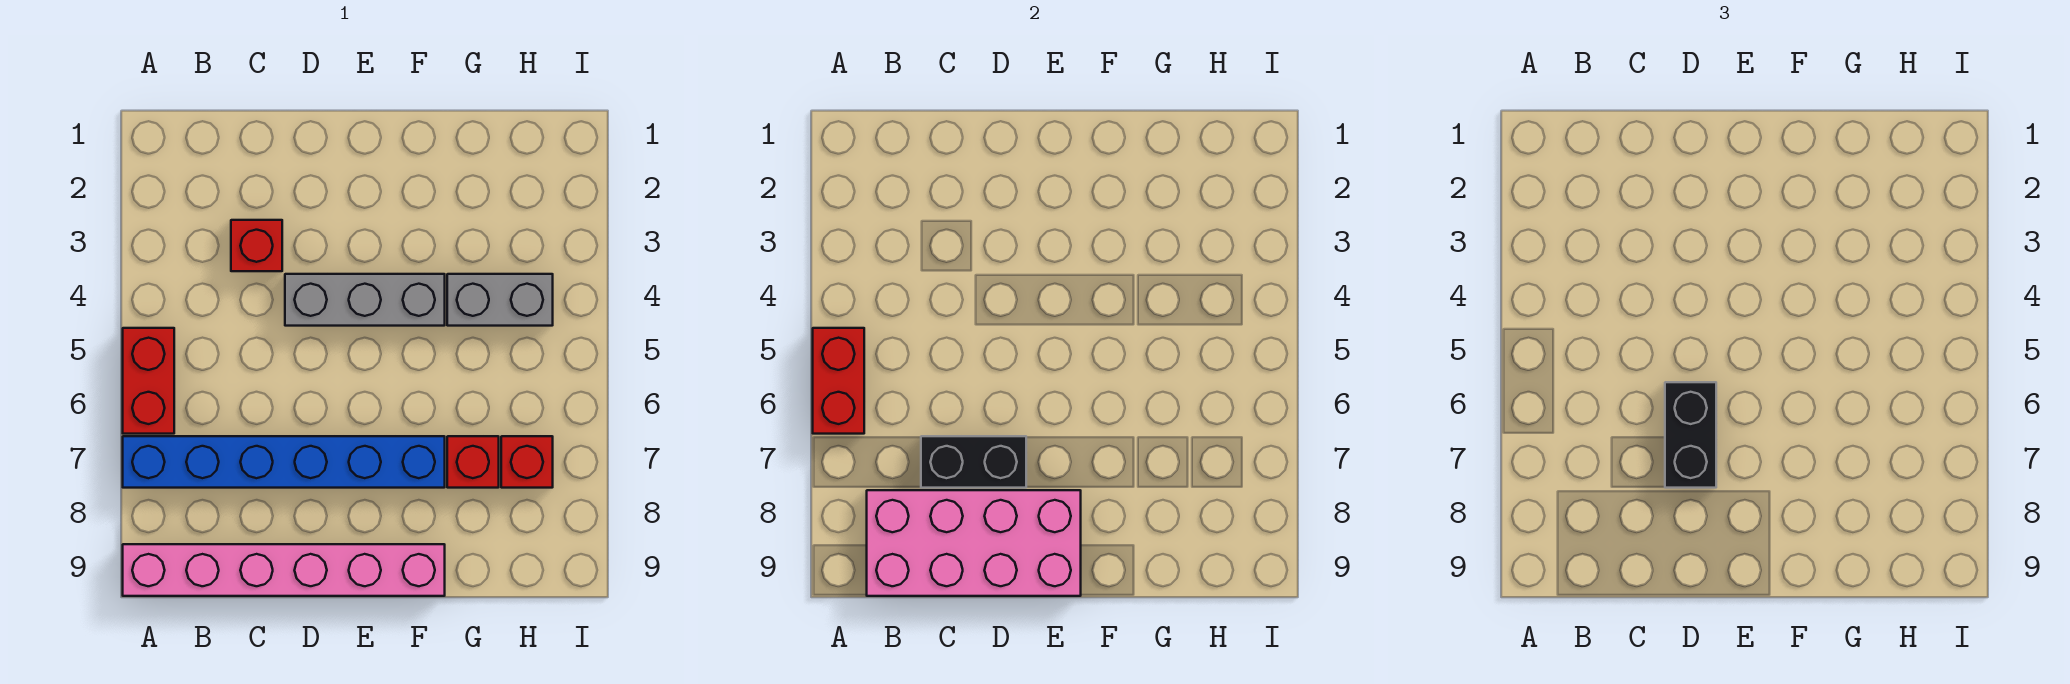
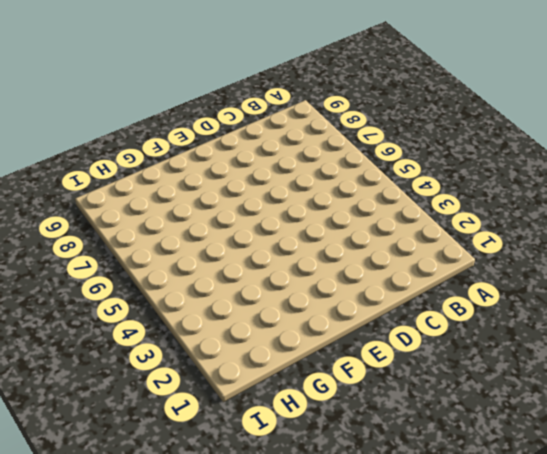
none -> red 1x2 brick [123,328,174,434]
none -> blue 1x6 brick [123,436,445,488]
none -> pink 1x6 brick [123,544,445,596]

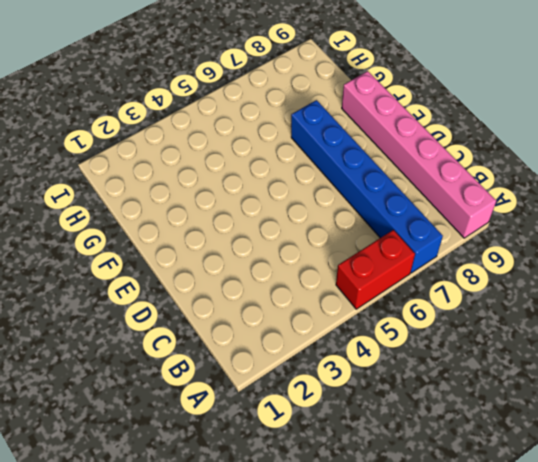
none -> red 1x1 brick [231,220,282,271]
none -> grey 1x3 brick [285,274,445,326]
none -> grey 1x2 brick [447,274,553,326]

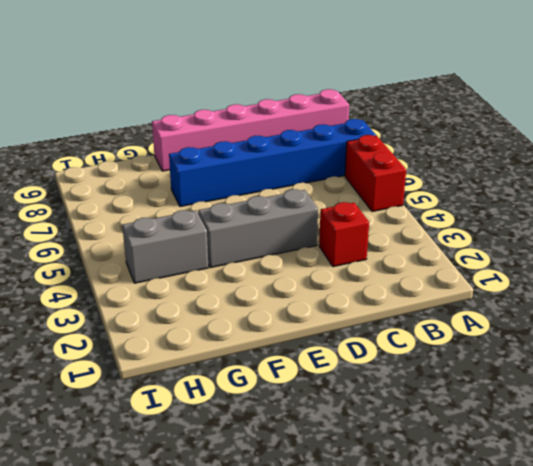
none -> red 1x1 brick [447,436,499,488]
none -> red 1x1 brick [501,436,553,488]
none -> red 1x2 brick [813,328,864,434]

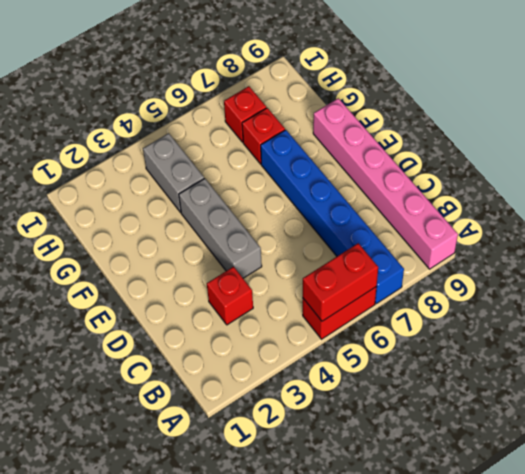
none -> pink 2x4 brick [867,490,1081,596]
none -> black 1x2 brick [921,436,1026,488]
none -> black 1x2 brick [1665,382,1716,488]

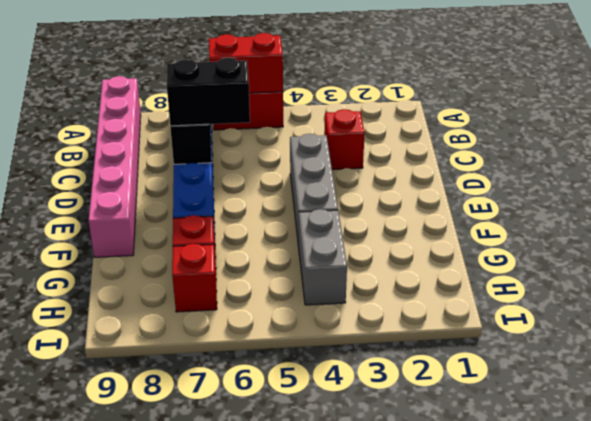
none -> pink 2x4 brick [867,490,1081,596]

